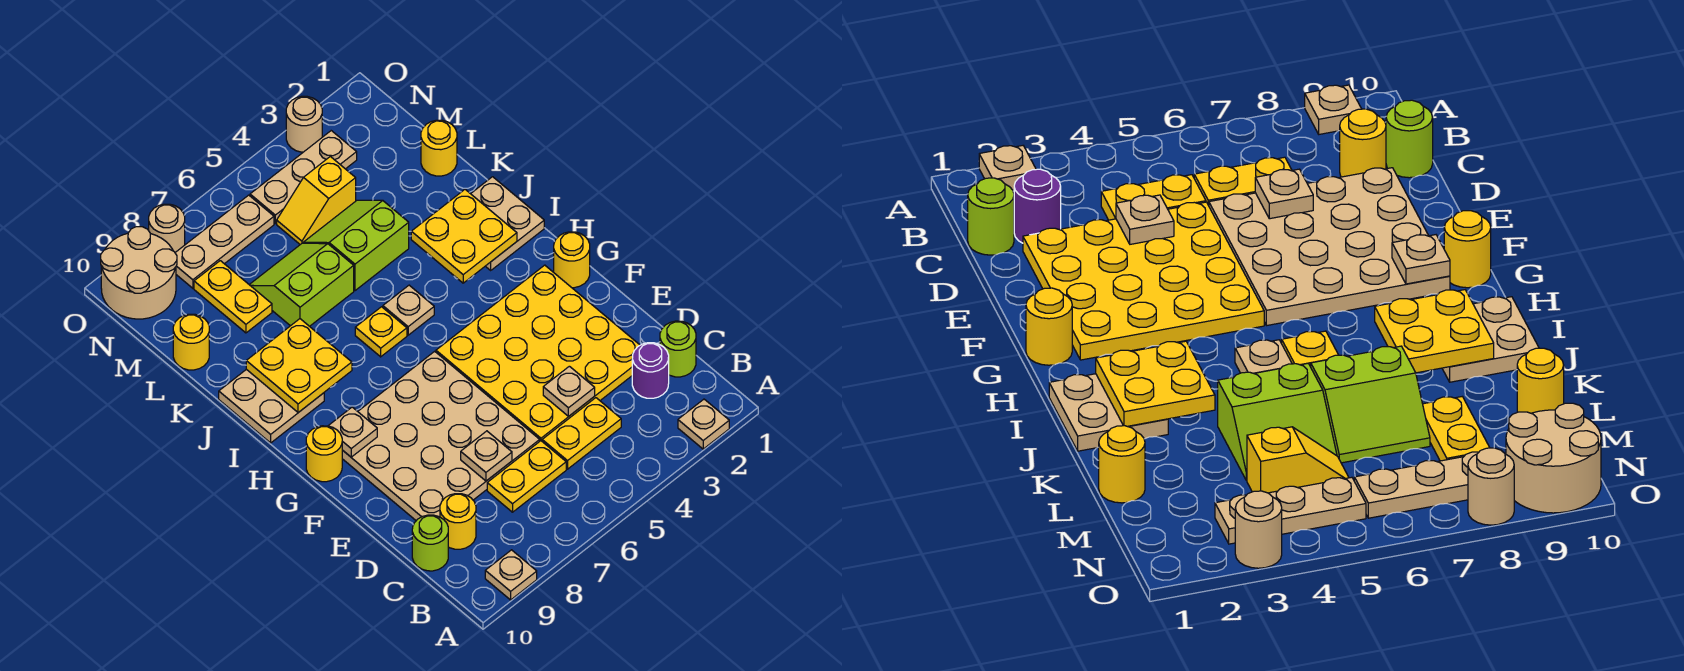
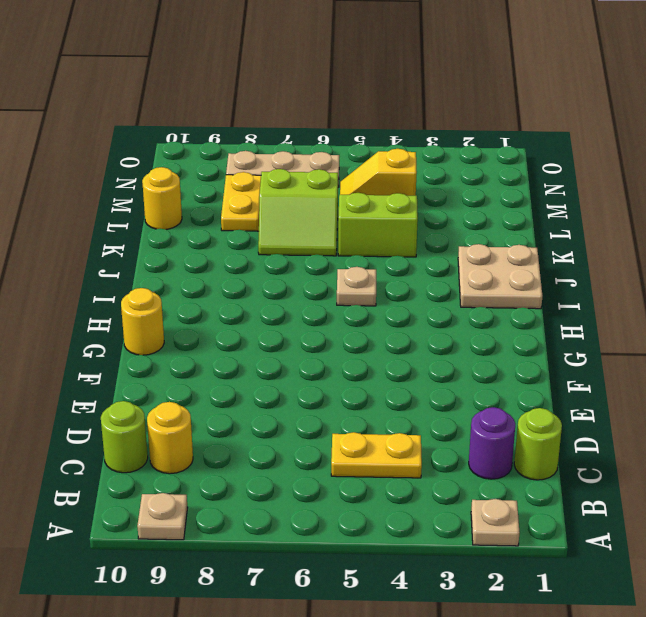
lime 2x2 slope [258,169,338,256] -> lime 2x2 slope turned to [249,243,354,326]
none -> yellow 1x2 plate [487,441,566,512]
none -> yellow 4x4 plate [436,265,640,441]
none -> tan 4x4 plate [342,351,540,521]
none -> yellow 1x1 round brick [554,232,590,288]

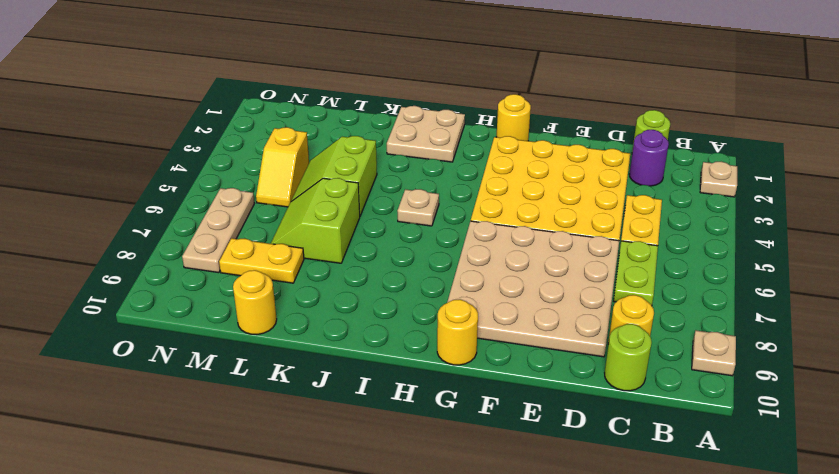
lime 1x2 plate [614,241,658,305] -> yellow 1x2 plate [487,441,566,512]
none -> yellow 1x1 plate [355,307,407,357]
none -> tan 2x2 plate [219,369,324,443]
none -> yellow 1x1 round brick [421,120,457,176]
none -> tan 1x3 plate [250,131,357,224]

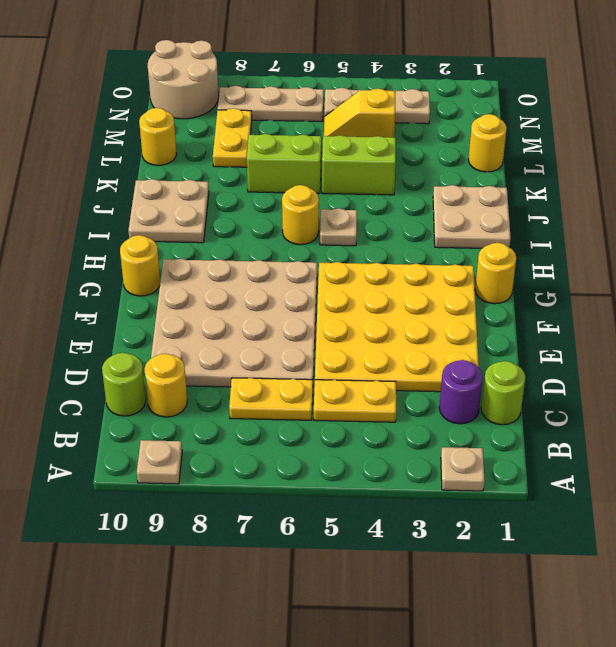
yellow 1x1 round brick [282,185,319,245] -> yellow 1x1 plate [355,307,407,357]
none -> tan 1x1 round brick [286,96,322,152]
none -> tan 1x1 round brick [149,204,185,252]
none -> tan 1x1 plate [543,366,595,416]
none -> tan 1x1 plate [461,431,512,481]

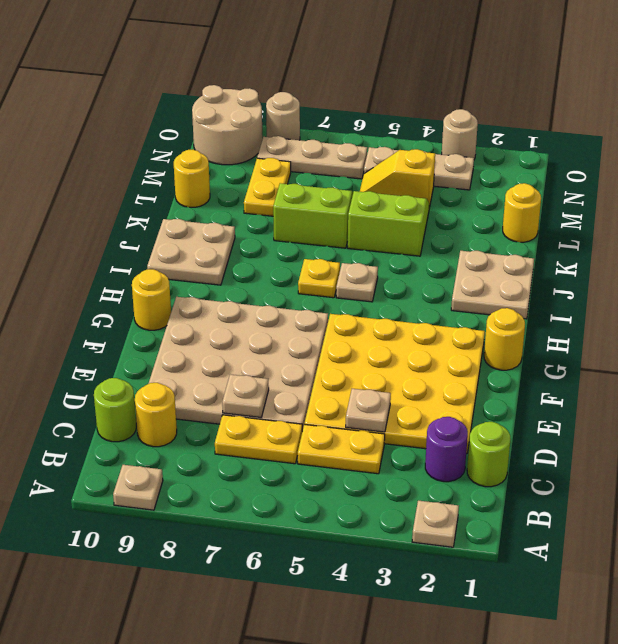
none -> tan 1x1 plate [328,407,377,457]
none -> yellow 2x2 plate [411,190,517,283]
none -> yellow 2x2 plate [246,319,352,413]

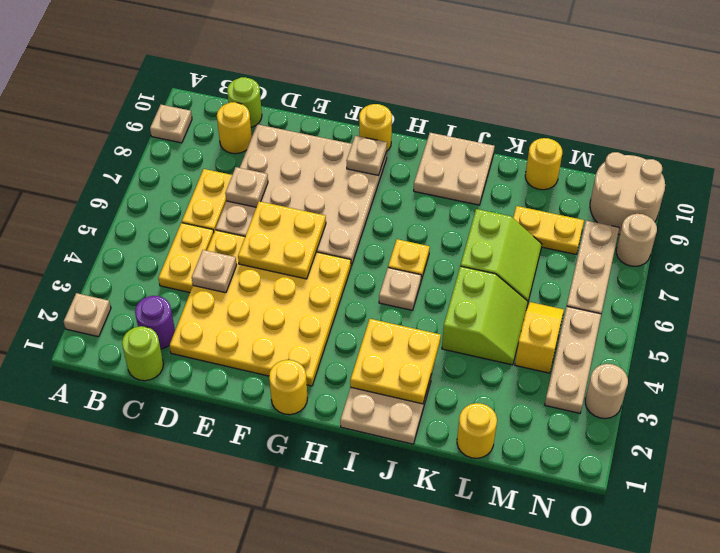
yellow 2x2 plate [238,201,326,279] -> yellow 2x2 plate moved to [246,319,352,413]

